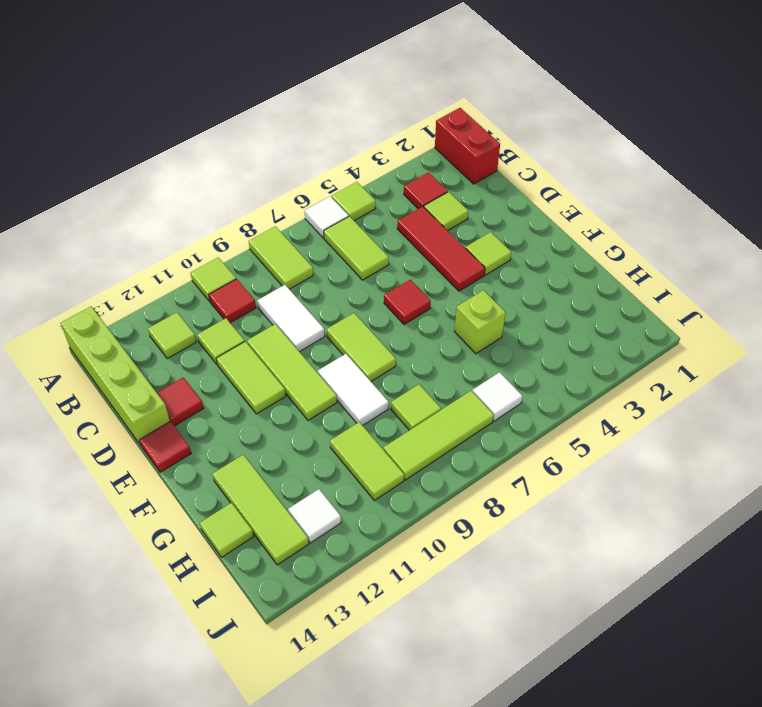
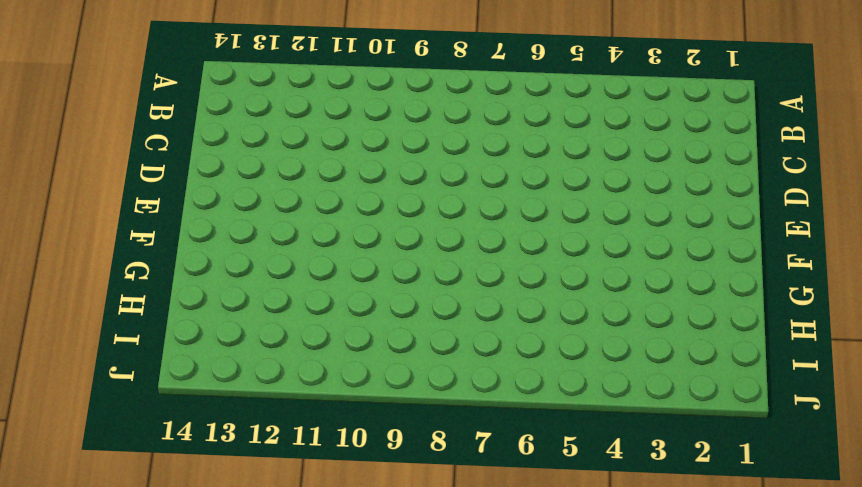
none -> red 1x2 brick [435,108,500,184]
none -> lime 1x1 tile [332,182,375,221]
none -> white 1x1 tile [305,196,349,238]
none -> lime 1x2 tile [249,226,313,289]

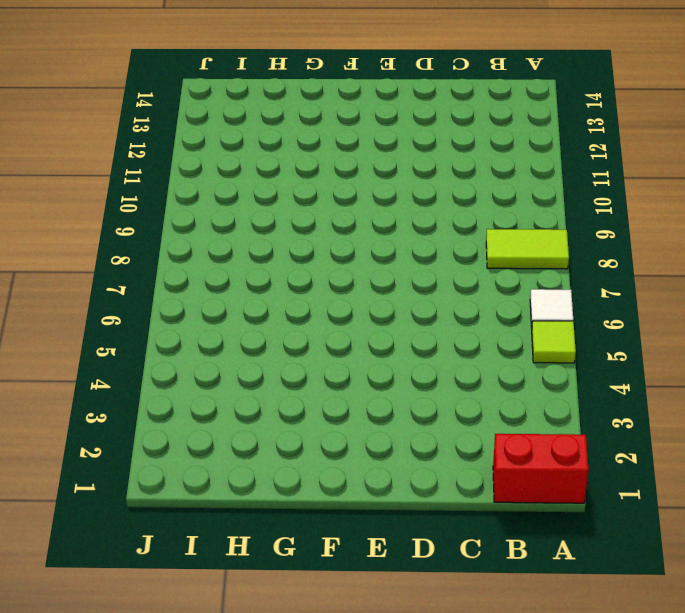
none -> lime 1x1 tile [191,257,236,301]
none -> lime 1x4 brick [61,306,170,445]
none -> red 1x1 tile [404,172,448,209]
none -> lime 1x2 tile [324,216,389,280]

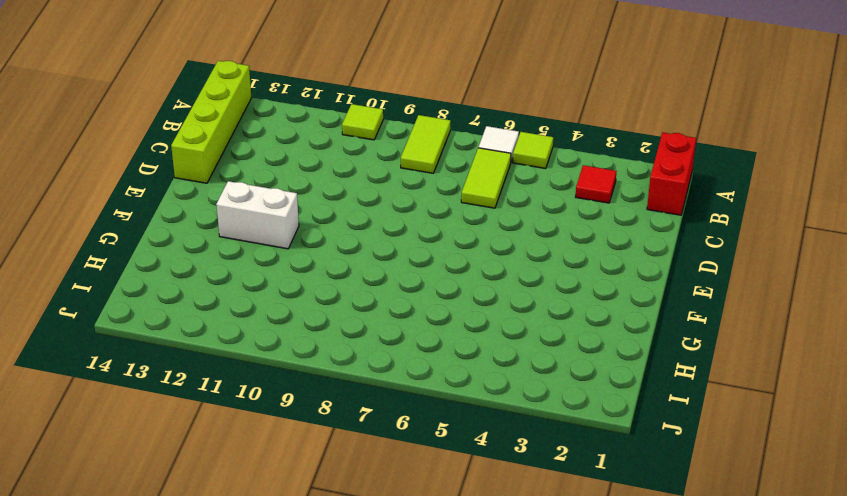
white 1x2 brick [216,181,299,249] -> none
none -> red 1x1 tile [209,279,256,323]
none -> lime 1x1 tile [148,312,196,359]
none -> lime 1x1 tile [424,192,468,231]
none -> red 1x3 tile [397,207,485,291]

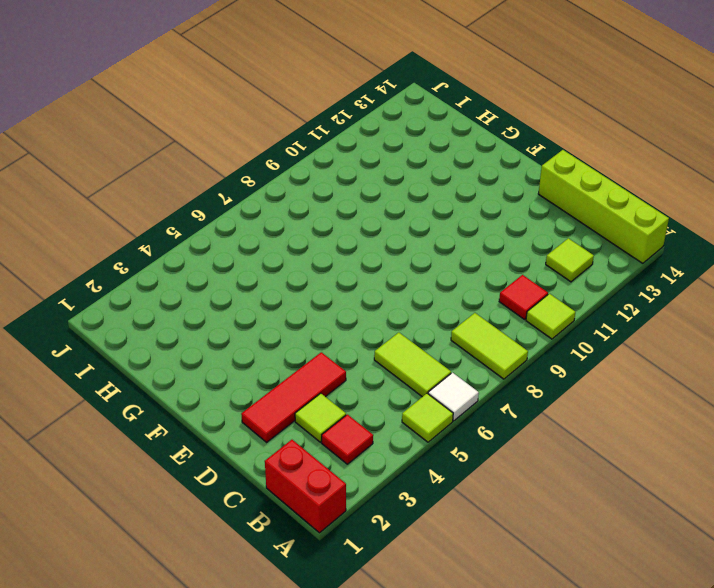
red 1x3 tile [241,352,346,442] -> red 1x3 tile turned to [397,207,485,291]
none -> white 1x2 tile [257,285,325,352]
none -> lime 1x1 tile [197,318,245,364]
none -> lime 1x3 tile [247,324,337,420]
none -> lime 1x2 tile [216,341,286,414]

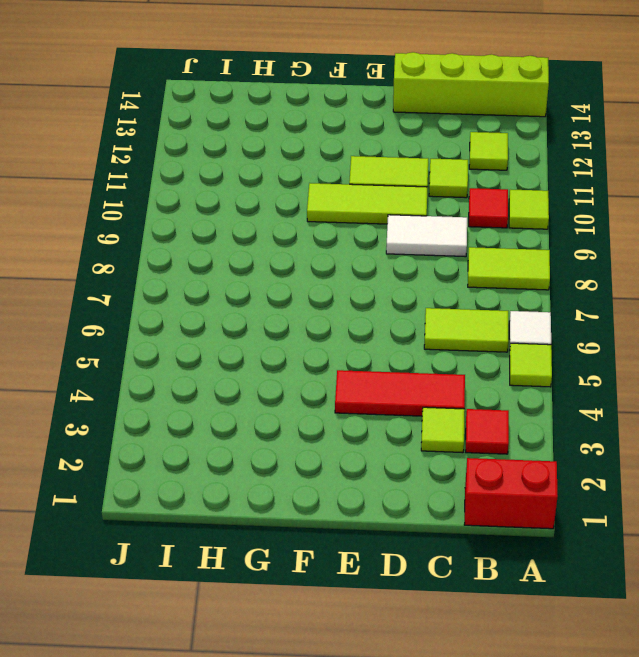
none -> red 1x1 tile [157,377,204,426]
none -> lime 1x1 tile [466,232,511,275]
none -> red 1x1 tile [384,280,431,324]
none -> lime 1x2 tile [327,313,396,381]

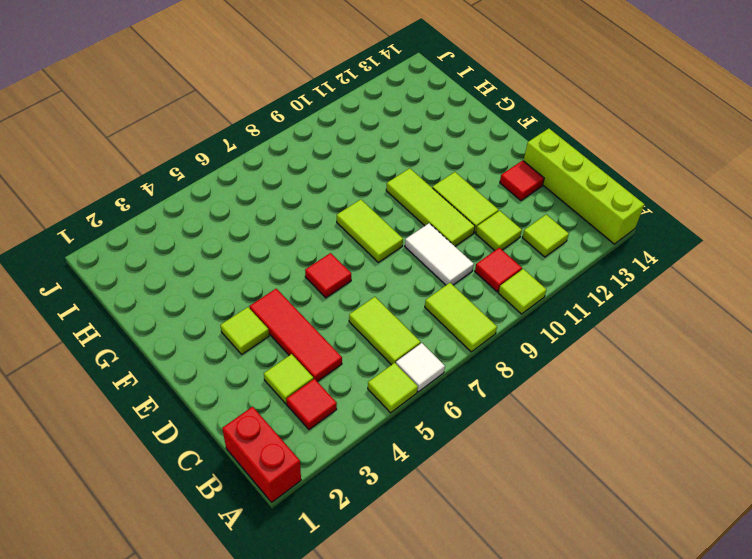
none -> red 1x1 tile [140,421,191,472]
none -> white 1x2 tile [318,354,389,425]
none -> lime 1x1 brick [455,290,506,354]
none -> lime 1x3 tile [212,455,309,565]

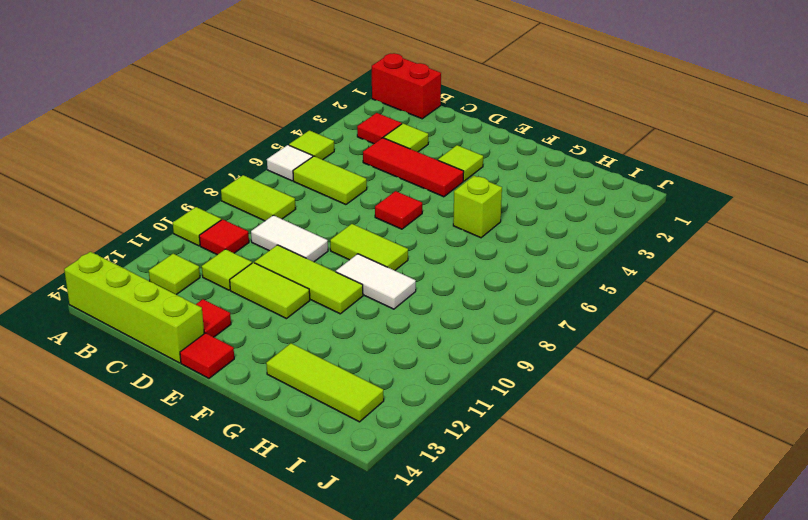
none -> lime 1x1 tile [391,384,441,430]
none -> lime 1x2 tile [330,422,404,500]
none -> lime 1x1 tile [200,503,254,557]
none -> white 1x1 tile [472,372,522,421]

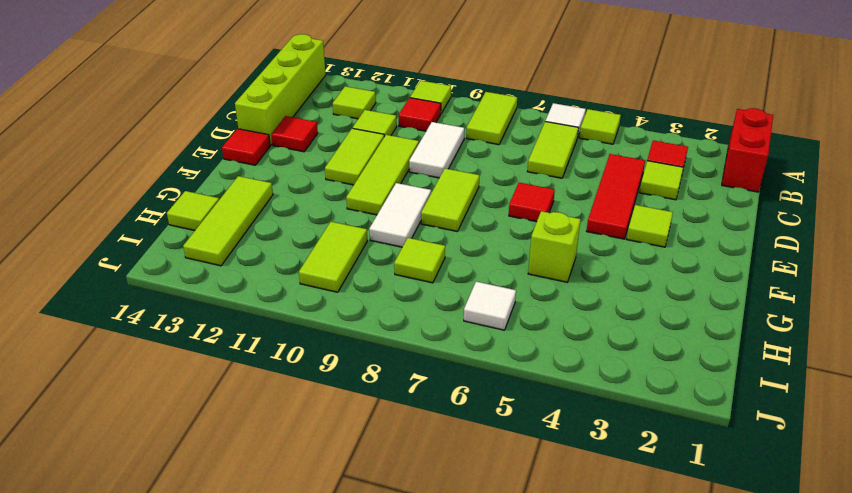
none -> lime 1x3 tile [383,391,494,480]
none -> white 1x1 tile [288,489,341,543]

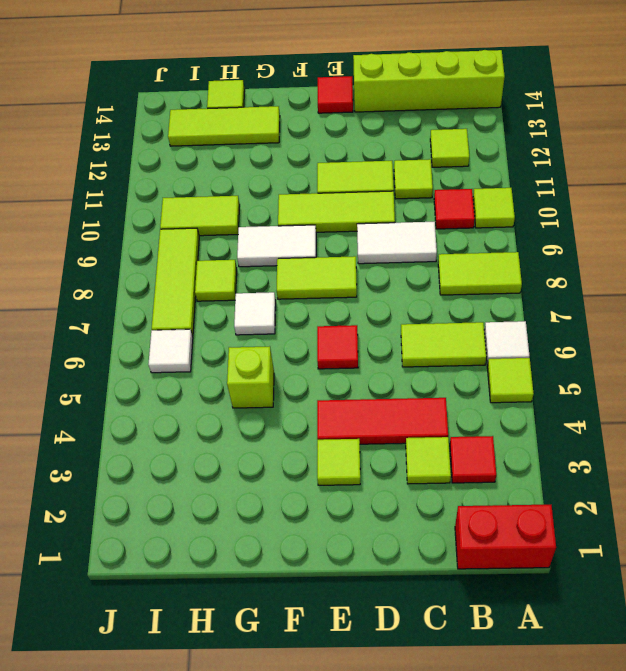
white 1x1 tile [234,292,276,335] -> white 1x1 tile moved to [288,489,341,543]
none -> red 1x1 tile [157,377,204,426]

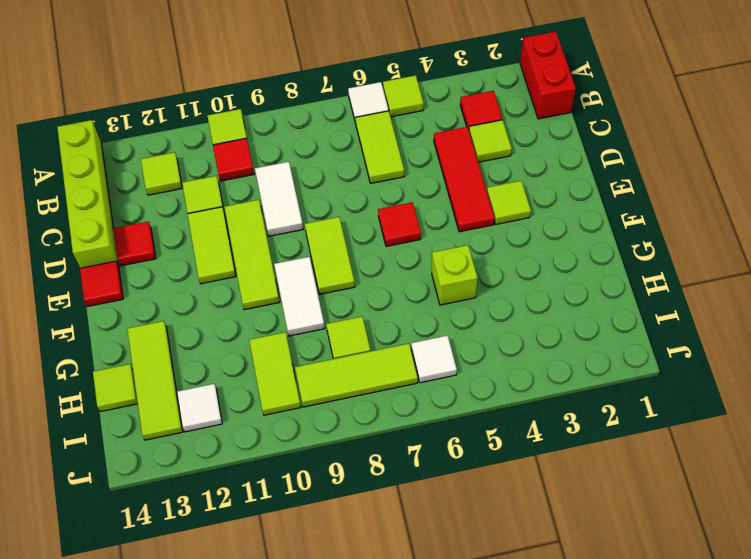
none -> lime 1x2 tile [249,226,313,289]

